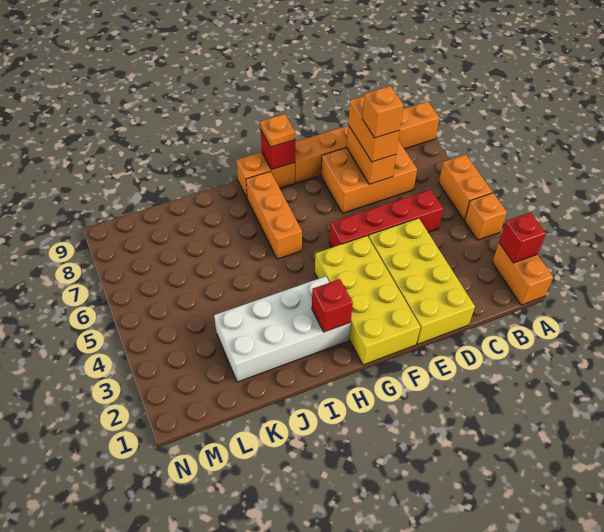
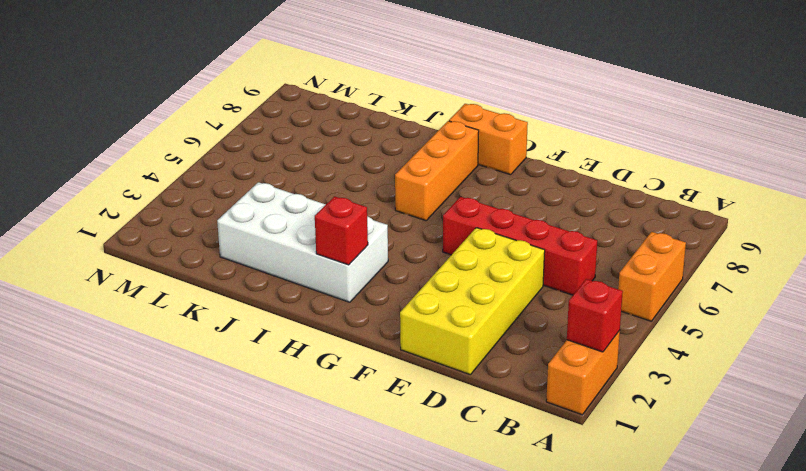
none -> orange 1x1 brick [465,193,507,240]
none -> orange 1x6 brick [295,101,439,183]
none -> orange 2x3 brick [321,141,417,213]

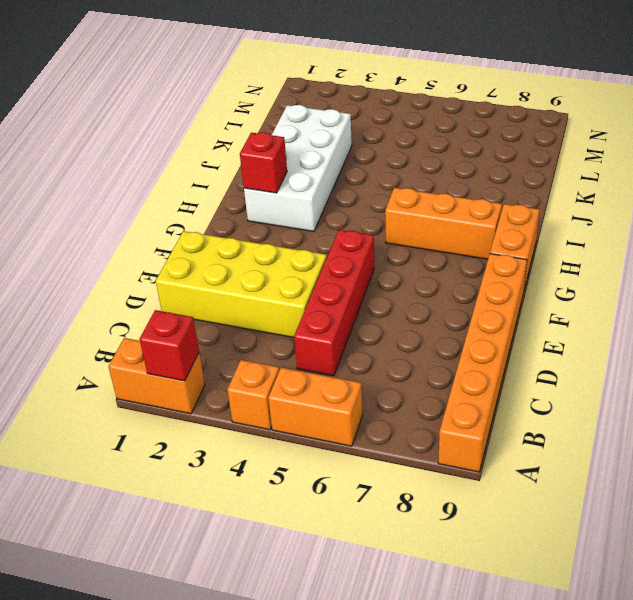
none -> orange 2x3 brick [321,141,417,213]
none -> yellow 2x4 brick [315,236,420,365]
none -> orange 1x2 brick [347,125,396,184]

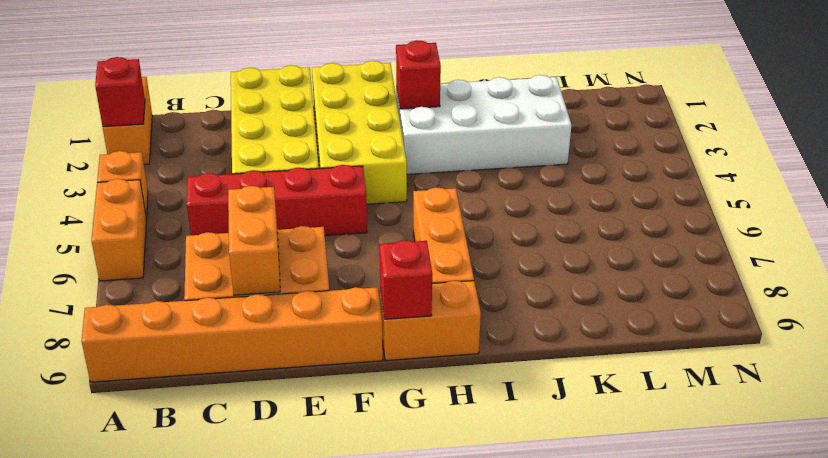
none -> orange 1x2 brick [348,96,400,162]
none -> orange 1x1 plate [260,114,295,147]
none -> orange 1x1 brick [362,86,403,138]

